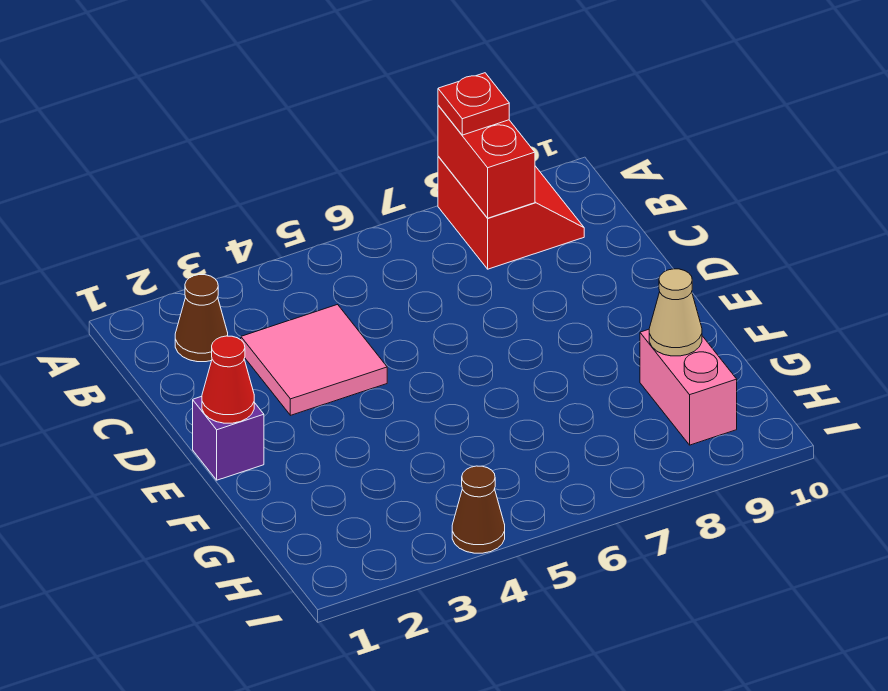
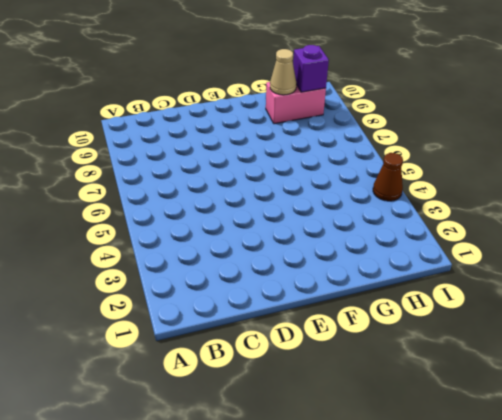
purple 1x1 brick [293,45,329,92] -> purple 1x1 brick moved to [193,396,264,480]
none -> red 2x2 slope [438,157,584,269]
none -> brown 1x1 cone [175,275,228,362]

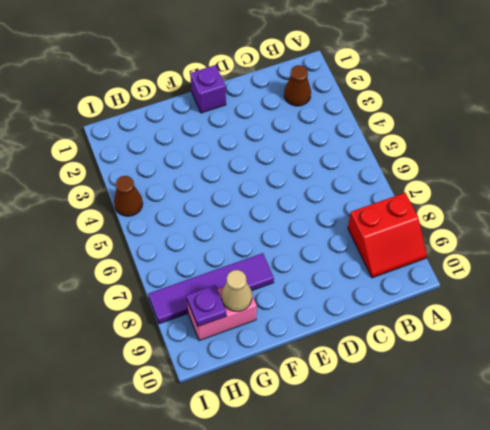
purple 1x4 tile [148,253,274,324] -> none
purple 1x1 plate [186,285,227,326] -> none
none -> pink 2x2 tile [241,305,387,415]
none -> red 1x2 brick [438,106,535,218]

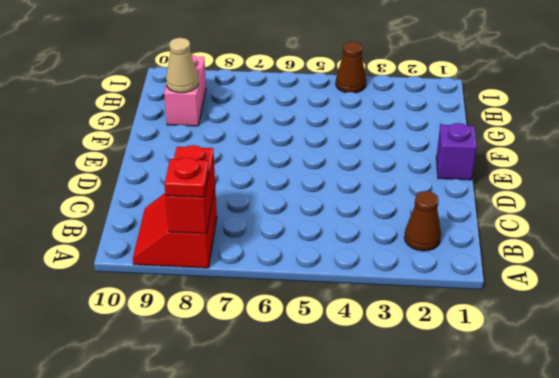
none -> pink 2x2 tile [241,305,387,415]
none -> red 1x1 cone [202,336,254,423]

